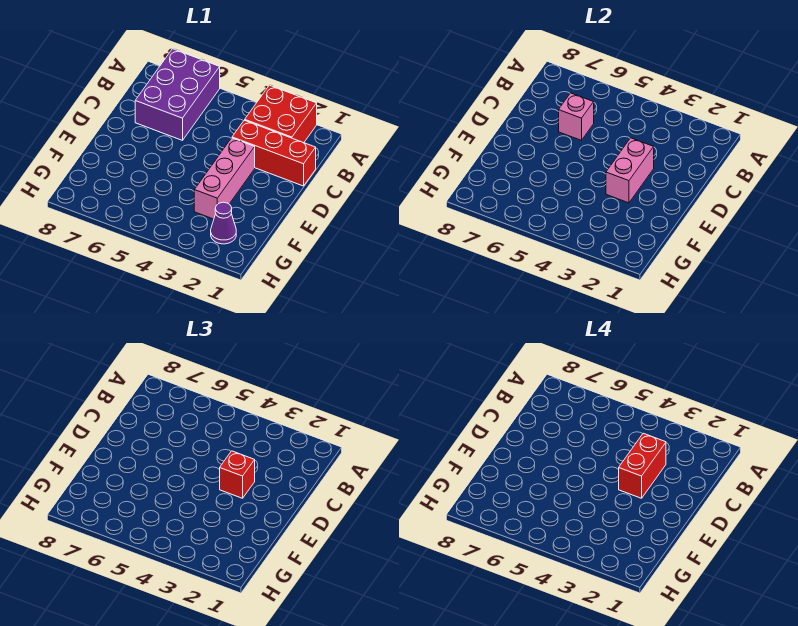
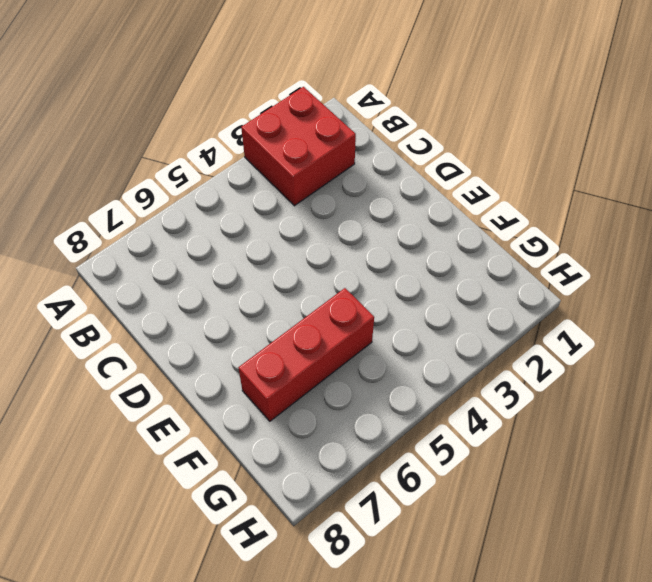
red 1x3 brick [238,288,374,421] -> red 1x3 brick moved to [232,120,316,186]
none -> purple 2x3 brick [135,49,220,140]
none -> pink 1x3 brick [194,138,255,219]

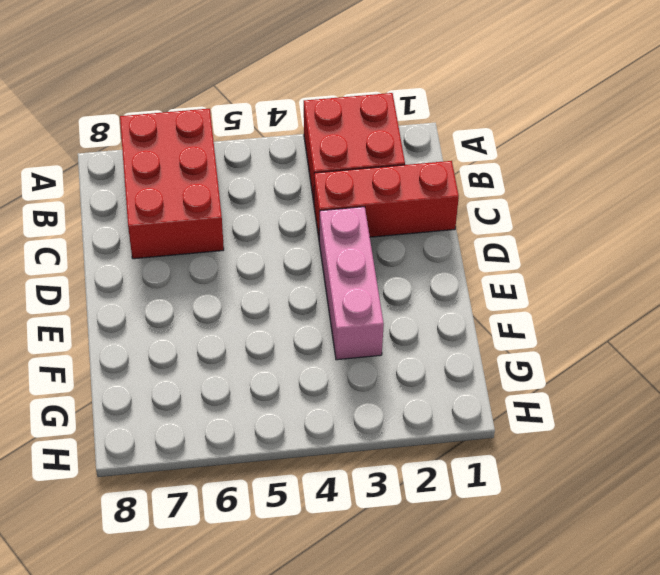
red 2x3 brick [120,109,224,259] -> purple 2x3 brick [135,49,220,140]
none -> purple 1x1 cone [211,202,236,244]
none -> pink 1x1 brick [559,93,594,140]

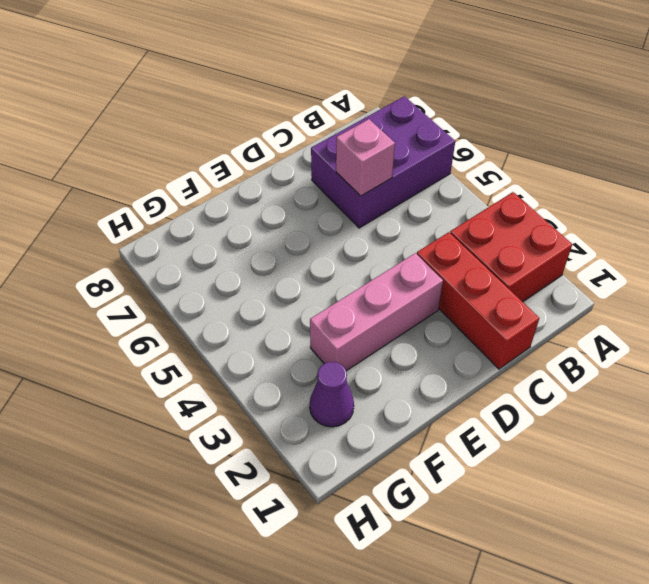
none -> pink 1x2 brick [606,138,654,203]
none -> red 1x1 brick [220,451,255,498]

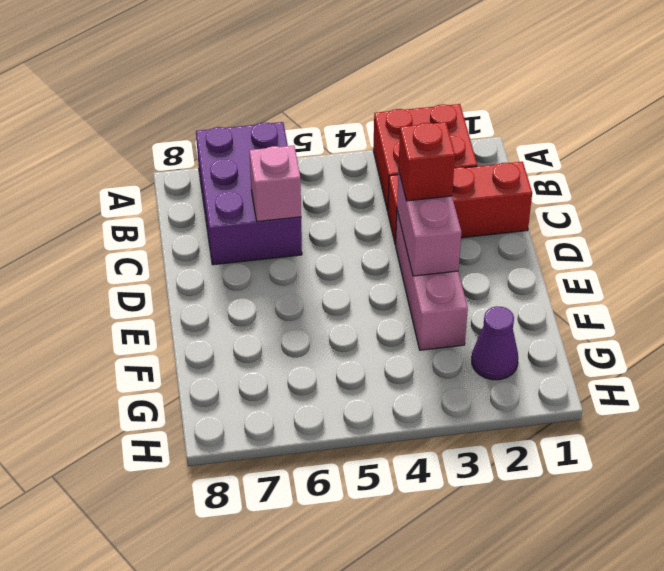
none -> red 1x2 brick [619,433,666,498]

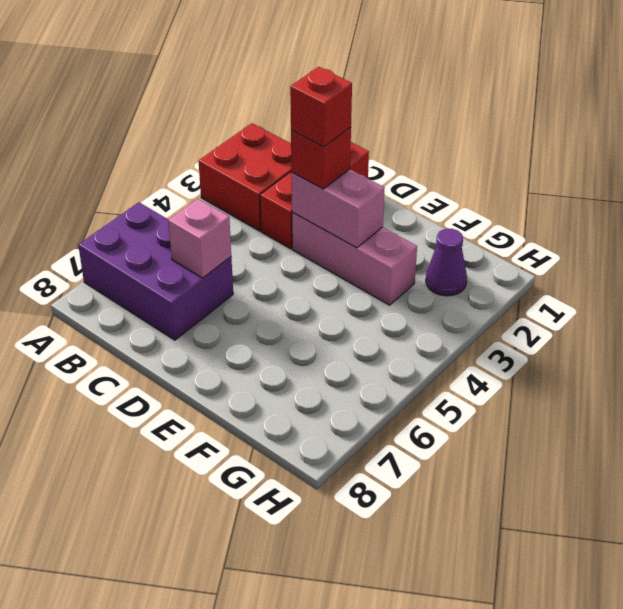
red 1x1 brick [290,67,352,147] -> red 1x2 brick [619,433,666,498]

